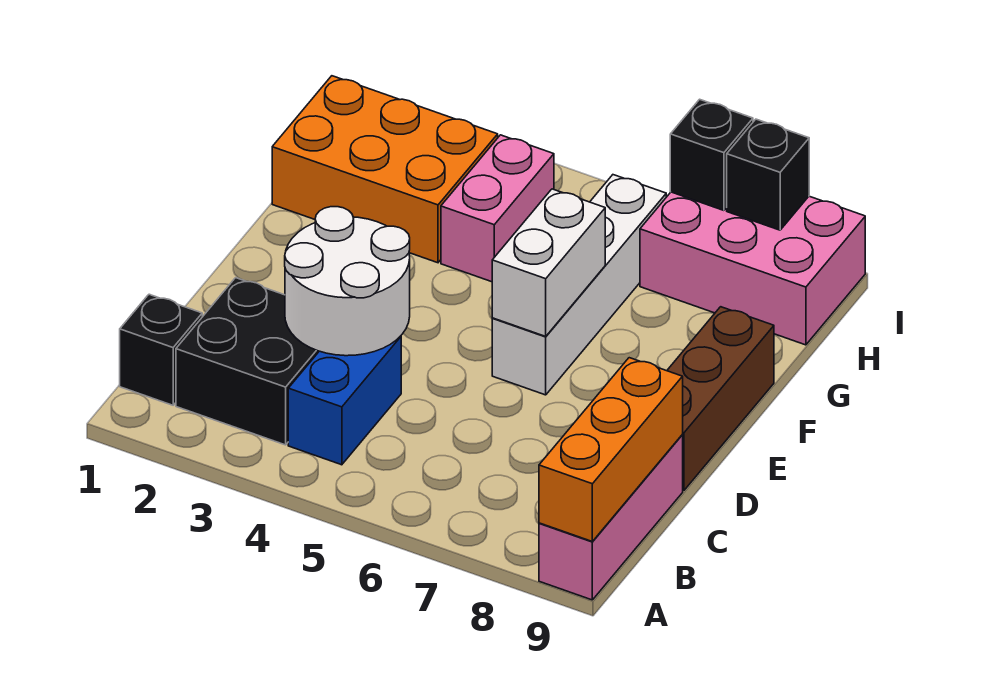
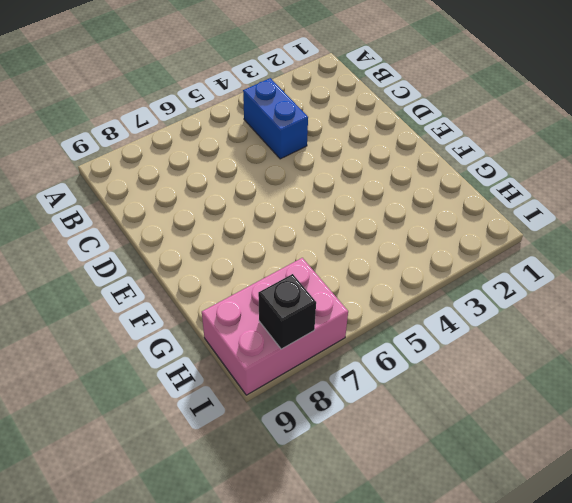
none -> pink 1x3 brick [539,435,683,600]
none -> black 1x1 brick [120,294,202,405]
none -> black 2x2 brick [176,278,319,445]

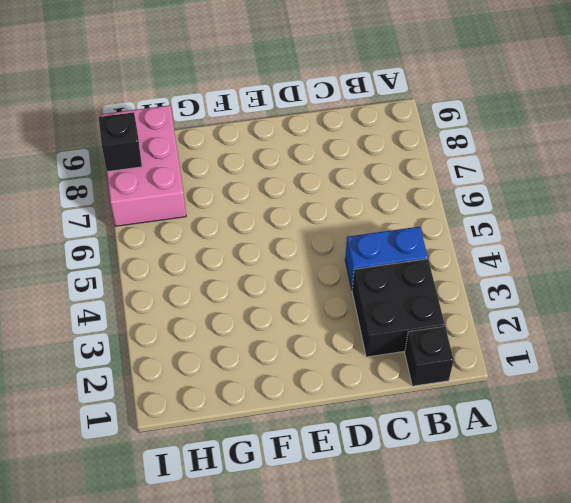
none -> pink 1x3 brick [539,435,683,600]
none -> brown 1x3 brick [667,307,774,491]
none -> white 1x4 brick [492,175,666,395]

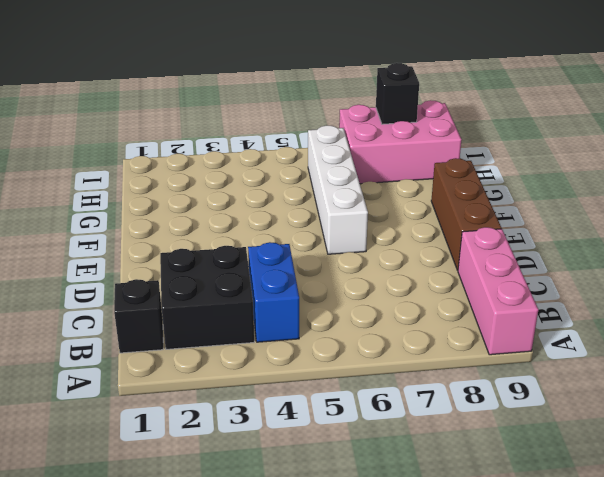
none -> orange 2x3 brick [272,76,498,263]
none -> pink 1x2 brick [441,135,554,282]
none -> orange 1x3 brick [539,358,683,541]

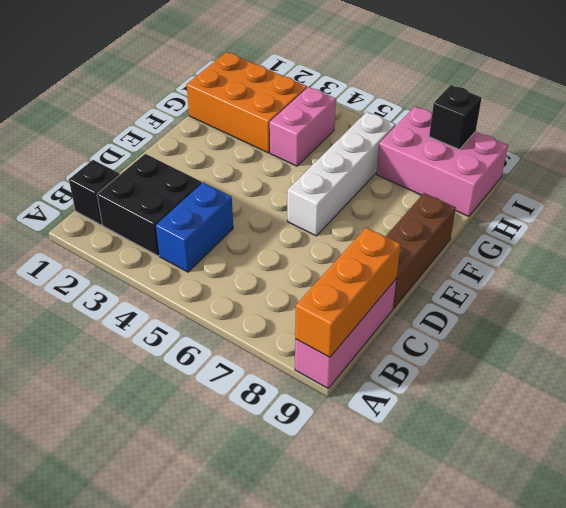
none -> white 2x2 round brick [285,207,410,356]
none -> white 1x2 brick [492,189,605,336]
none -> black 1x1 brick [670,99,753,210]

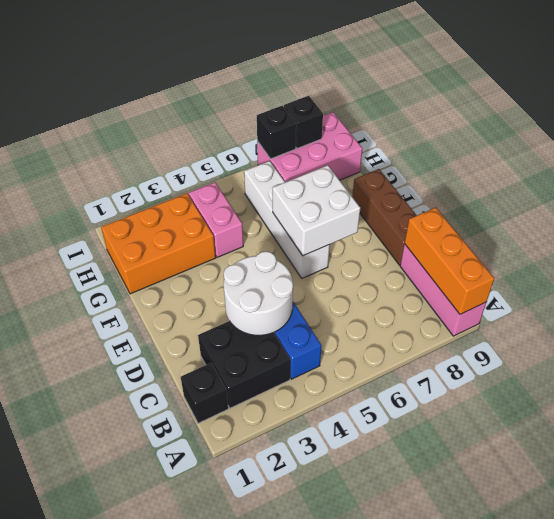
white 2x2 brick [273,165,360,256] -> white 1x2 brick [492,189,605,336]

